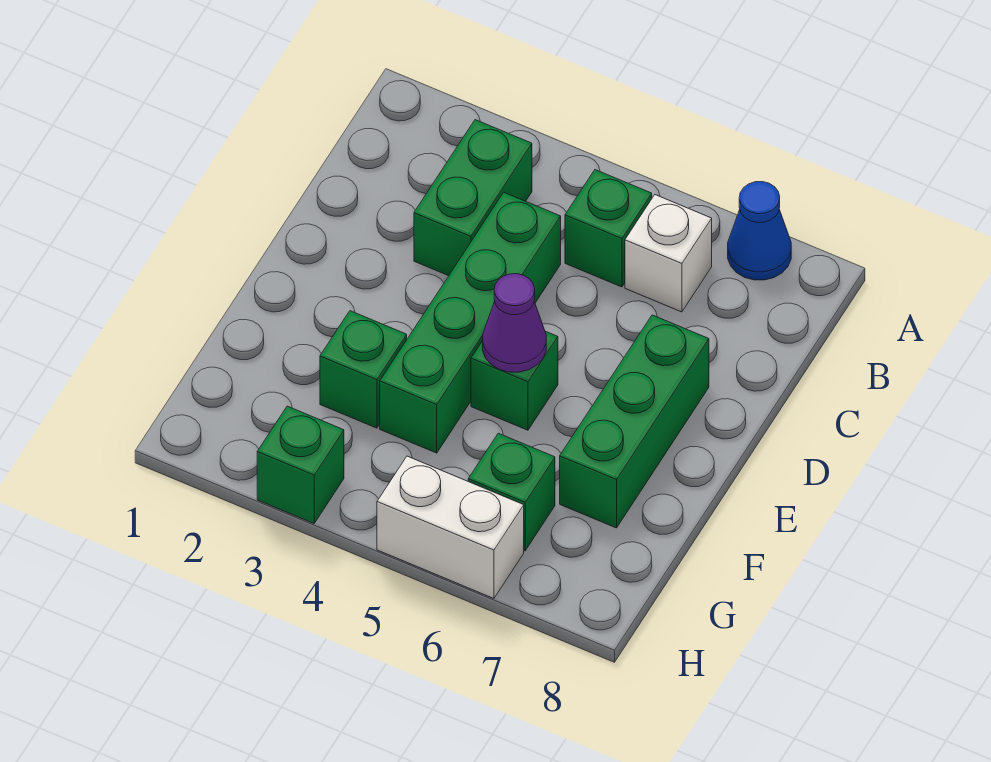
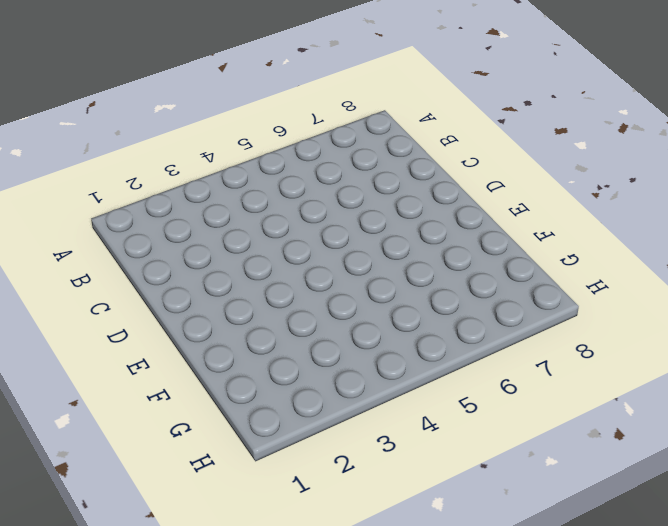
none -> blue 1x1 cone [728,182,791,280]
none -> green 1x2 brick [414,120,532,276]
none -> green 1x1 brick [565,170,652,287]

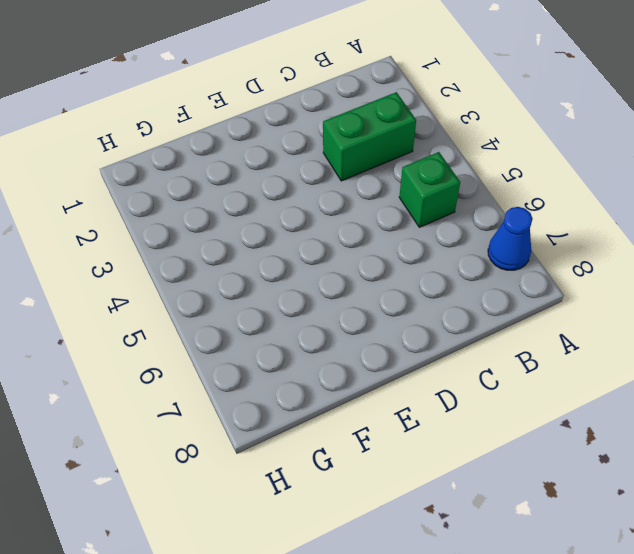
none -> white 1x1 brick [625,195,712,312]
none -> green 1x4 brick [380,192,561,453]
none -> green 1x3 brick [560,315,709,528]

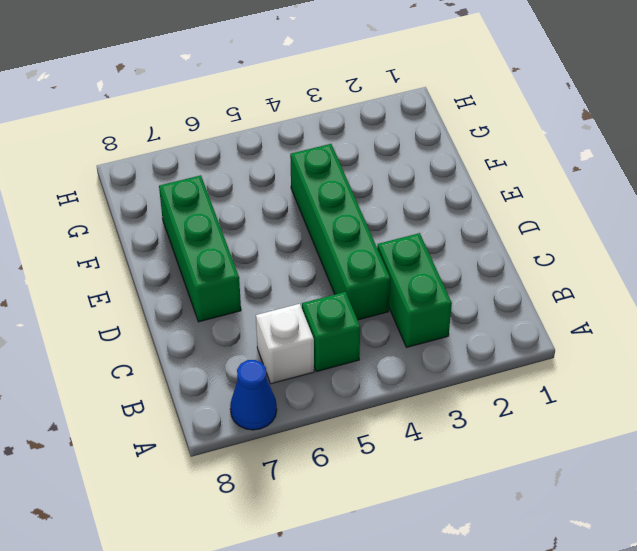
none -> green 1x1 brick [471,331,558,430]
none -> green 1x1 brick [320,311,407,428]
none -> green 1x1 brick [468,433,555,551]

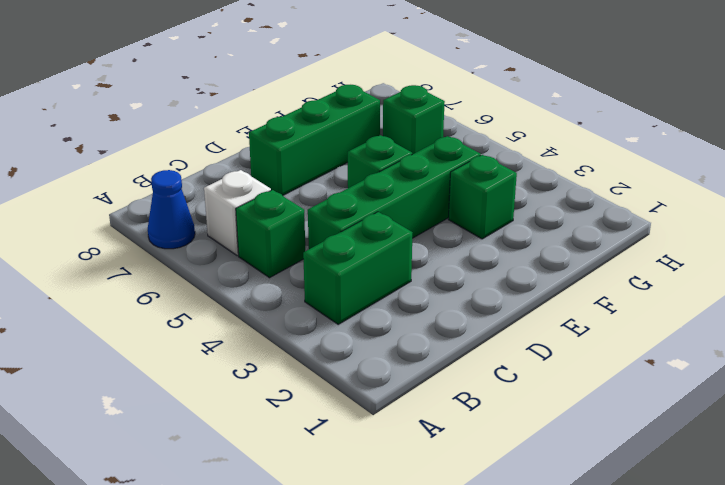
none -> green 1x1 brick [257,406,344,523]
none -> white 1x2 brick [377,456,524,598]
none -> purple 1x1 cone [483,274,546,372]

